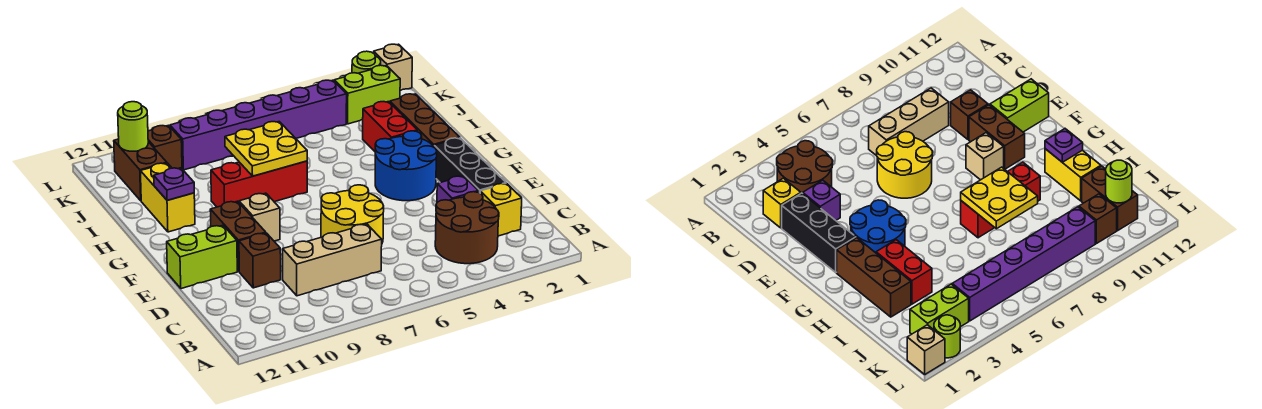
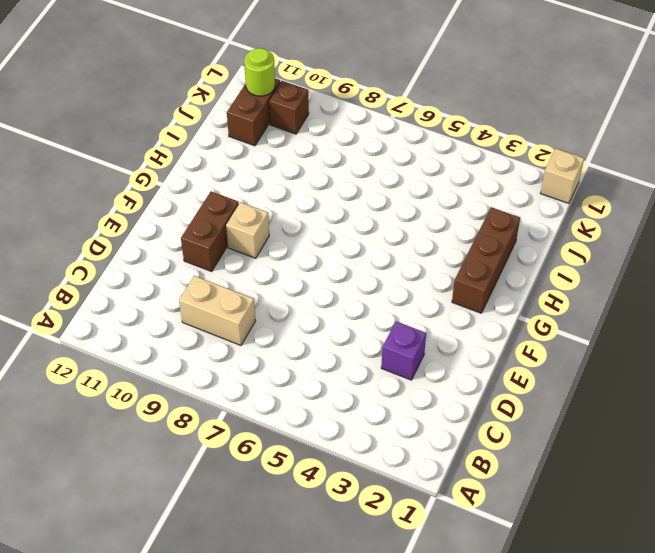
tan 1x2 brick [179,276,255,345] -> tan 1x3 brick [283,224,382,296]
none -> brown 2x2 round brick [435,192,499,264]
none -> yellow 1x1 brick [480,183,522,236]
none -> black 1x3 brick [434,138,506,193]

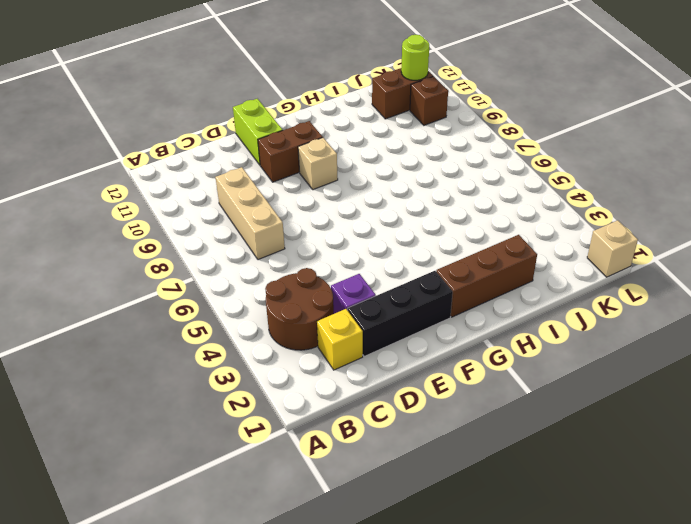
none -> yellow 2x2 round brick [321,185,384,243]
none -> brown 1x1 brick [239,233,281,288]
none -> blue 2x2 round brick [375,131,437,201]

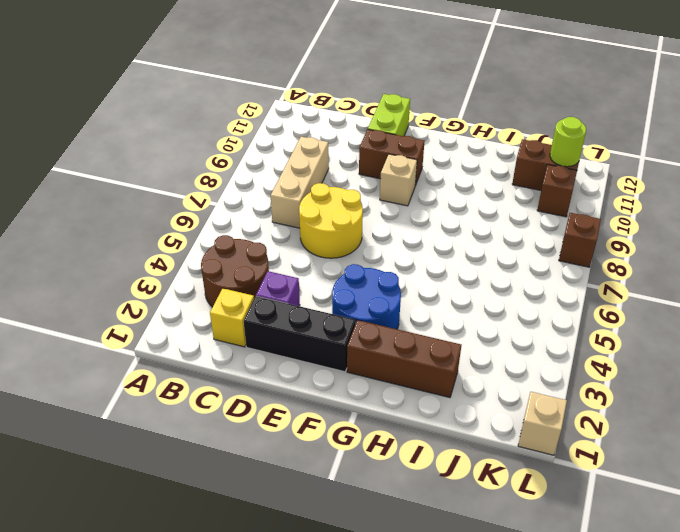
brown 1x1 brick [559,213,601,267] -> brown 1x1 brick moved to [239,233,281,288]
none -> red 1x2 brick [363,102,417,152]
none -> red 1x3 brick [211,161,307,207]
none -> yellow 1x2 brick [140,163,195,232]

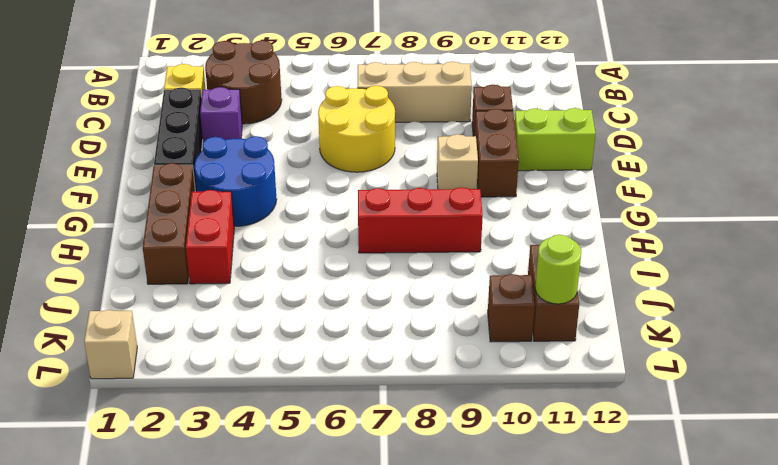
none -> yellow 1x2 brick [140,163,195,232]
none -> lime 1x2 brick [334,65,400,124]
none -> purple 1x6 brick [170,80,347,170]

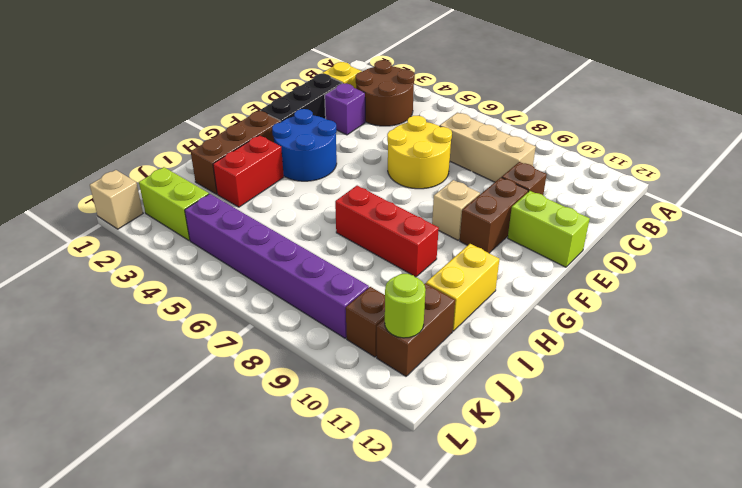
none -> lime 1x1 round brick [352,51,381,73]
none -> yellow 2x2 plate [225,122,307,176]
none -> purple 1x1 plate [154,168,194,200]

